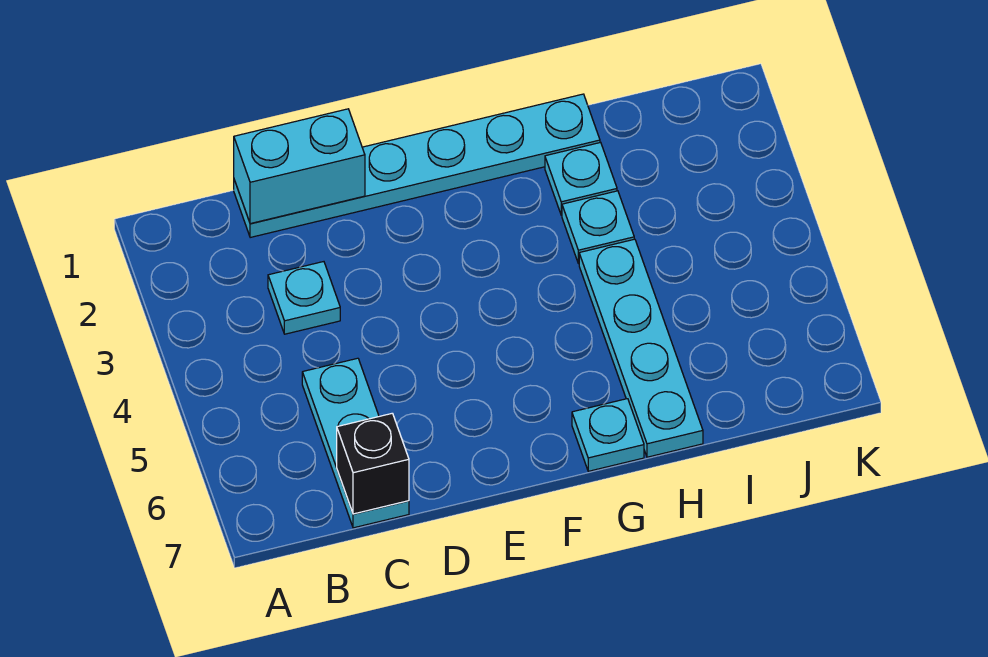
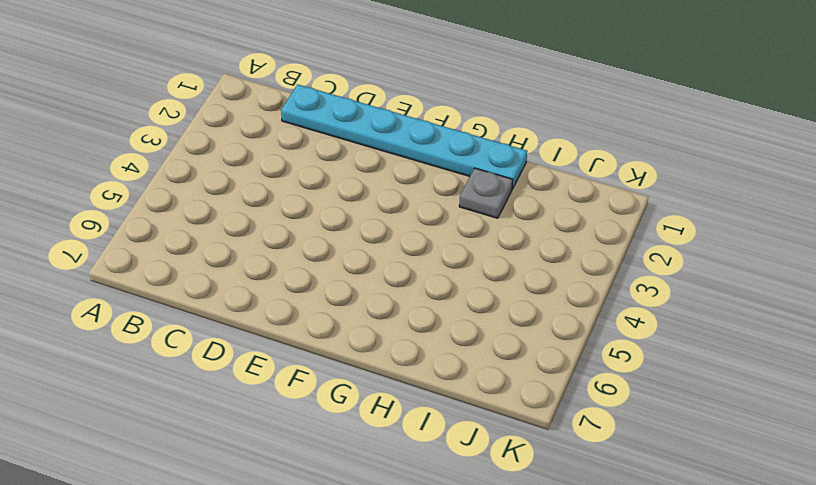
grey 1x1 plate [459,168,513,218] -> cyan 1x1 plate [545,142,617,215]
none -> cyan 1x1 plate [268,262,340,334]
none -> cyan 1x3 plate [302,358,409,528]

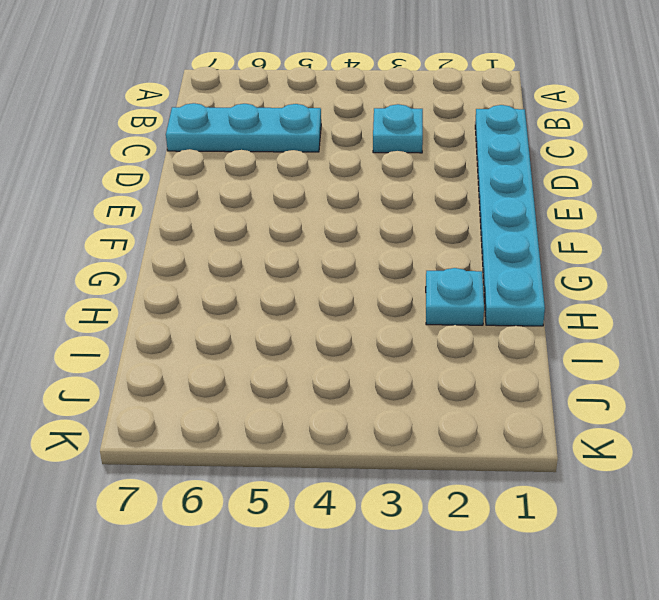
none -> cyan 1x1 plate [572,399,644,471]
none -> cyan 1x1 plate [562,191,634,264]

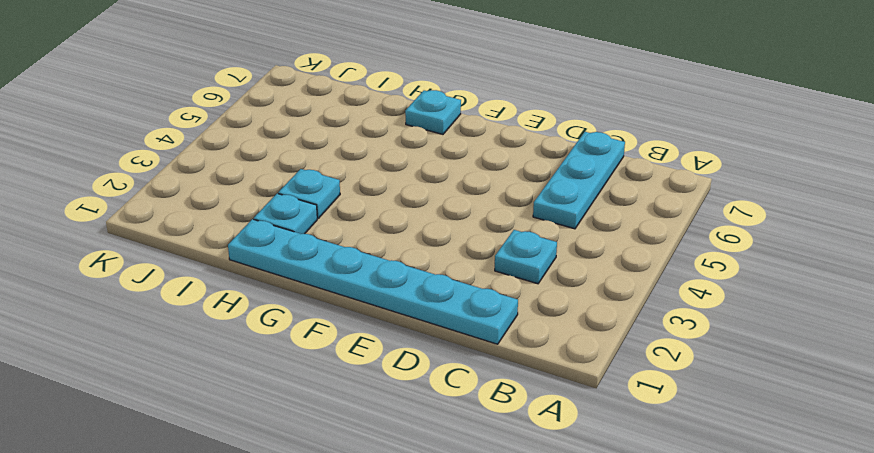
none -> cyan 1x4 plate [579,239,703,457]
none -> cyan 1x2 brick [234,109,365,224]

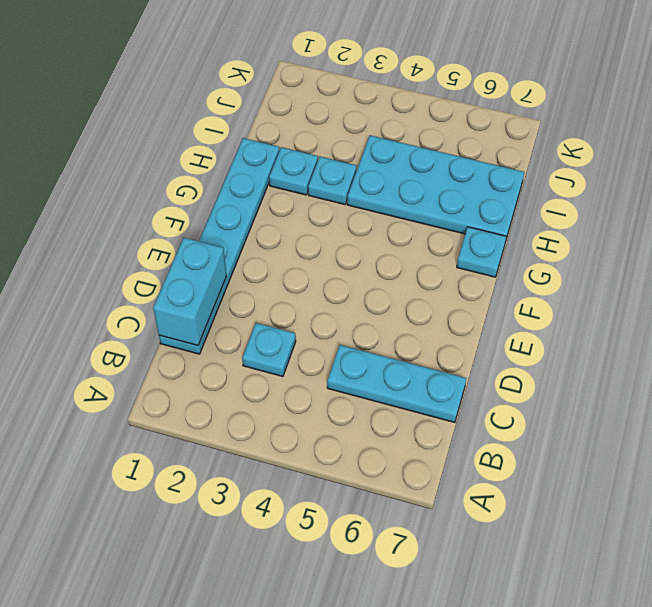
cyan 2x4 plate [347,135,524,239] -> cyan 1x4 plate [579,239,703,457]
none -> black 1x1 brick [337,413,409,514]

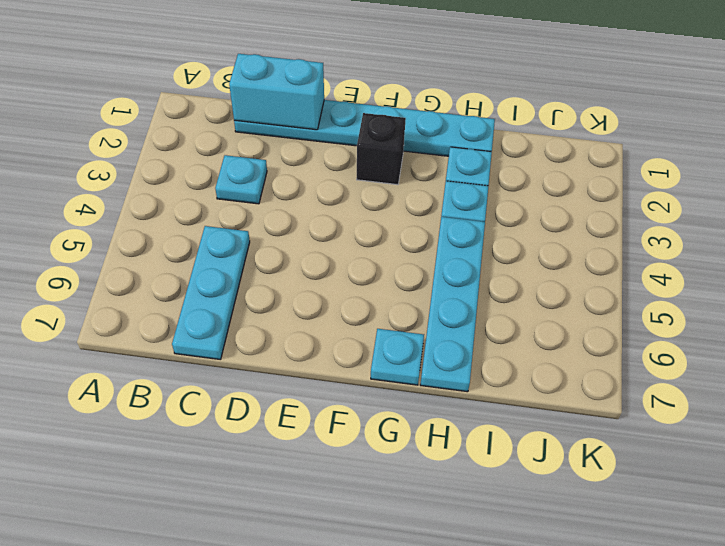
black 1x1 brick [357,113,406,185] -> black 1x1 brick moved to [337,413,409,514]

